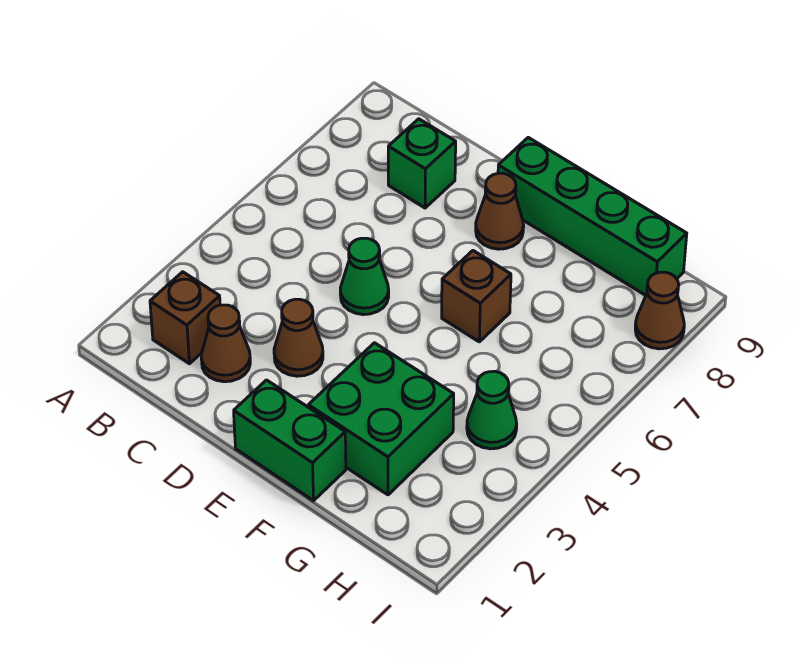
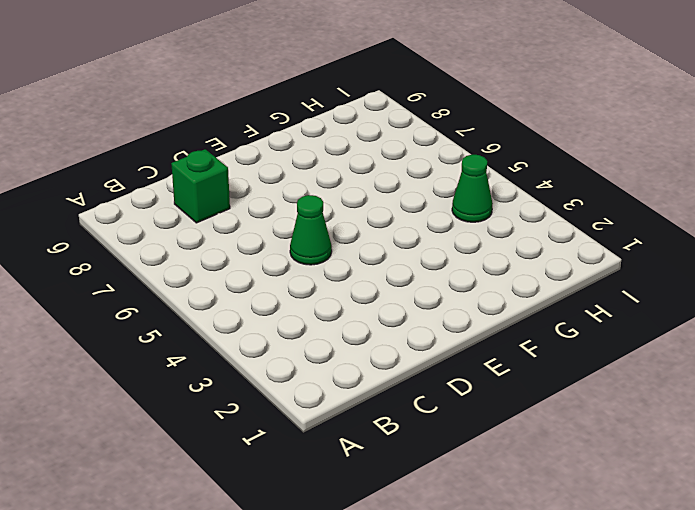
none -> brown 1x1 brick [150,272,220,364]
none -> brown 1x1 cone [201,305,250,382]
none -> brown 1x1 cone [274,299,323,376]

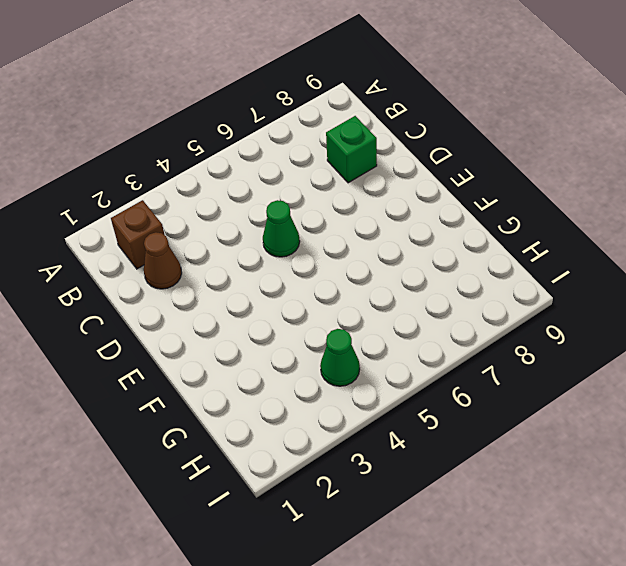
none -> brown 1x1 cone [274,299,323,376]
none -> green 1x2 brick [234,380,346,501]
none -> brown 1x1 cone [476,173,524,249]

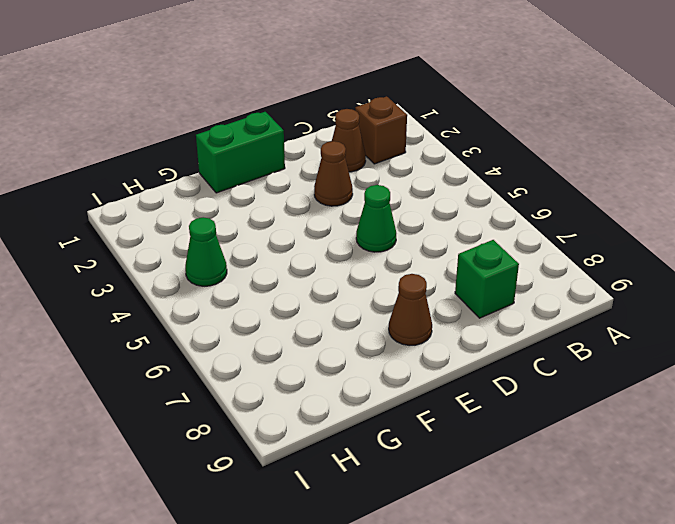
none -> green 1x4 brick [498,138,687,295]
none -> green 2x2 brick [308,343,454,495]
none -> brown 1x1 brick [442,251,511,342]

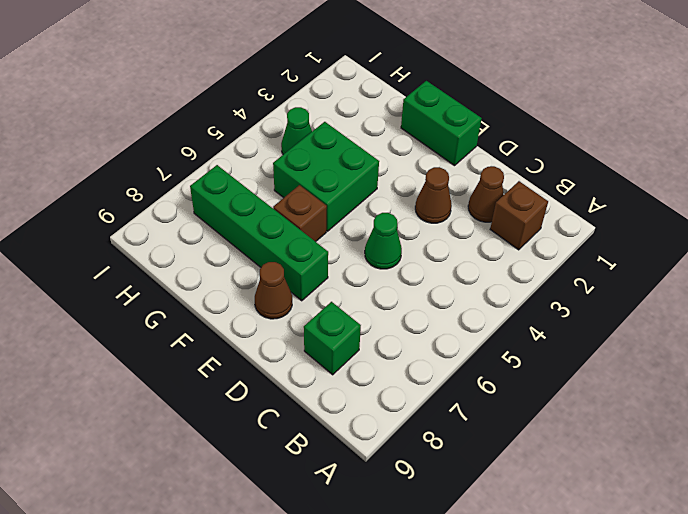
green 1x4 brick [190,165,328,301] -> green 1x4 brick moved to [498,138,687,295]
green 2x2 brick [273,122,379,231] -> green 2x2 brick moved to [308,343,454,495]
none -> brown 1x1 cone [635,272,684,349]

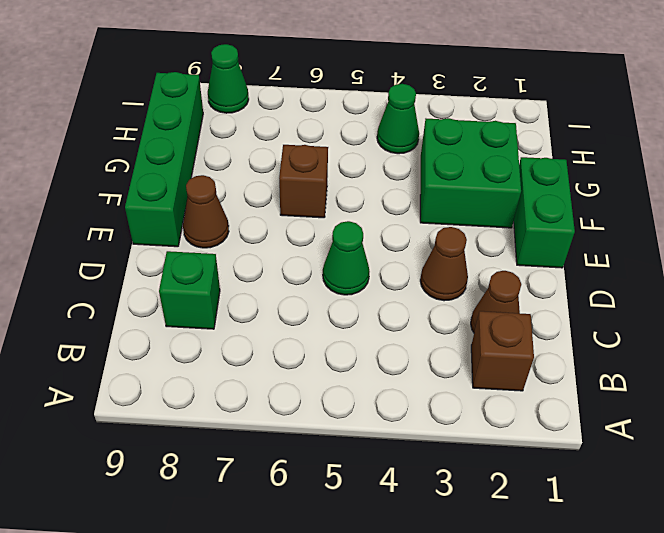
green 1x1 cone [208,44,249,113] -> brown 1x1 cone [635,272,684,349]

